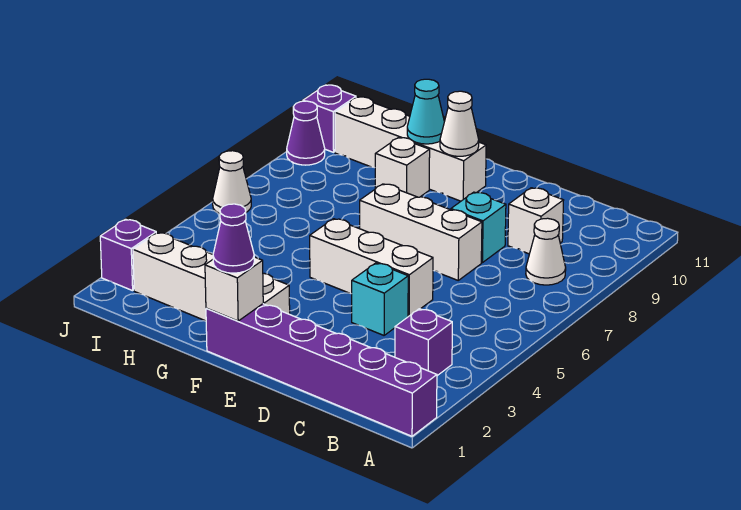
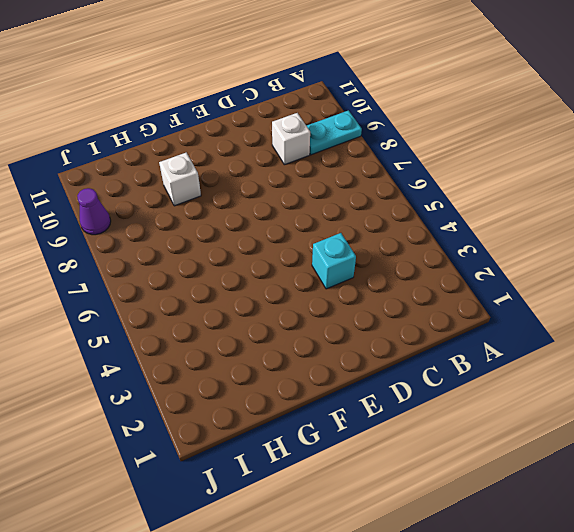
cyan 1x2 plate [307,110,362,155] -> none
none -> purple 1x6 brick [206,304,437,436]
none -> purple 1x1 brick [395,309,452,376]
none -> white 1x1 cone [526,218,566,285]

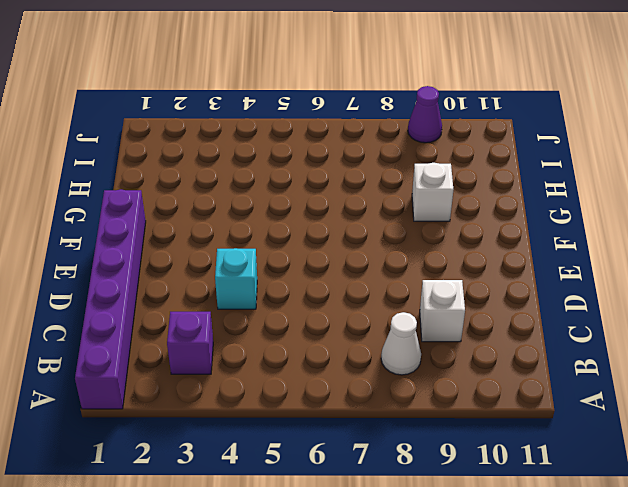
none -> white 1x3 brick [310,219,433,317]
none -> white 1x3 brick [360,184,482,280]
none -> cyan 1x1 brick [451,192,506,263]

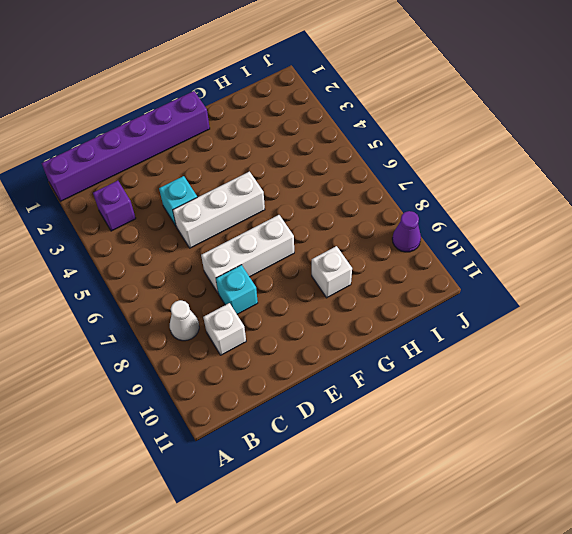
none -> white 1x4 brick [133,233,290,321]
none -> white 1x4 brick [335,97,486,201]
none -> purple 1x1 brick [100,219,156,291]

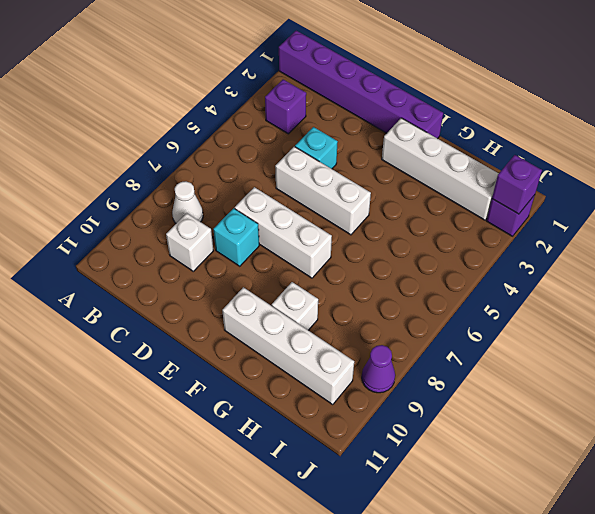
purple 1x1 brick [492,155,542,214] -> purple 1x1 brick moved to [303,85,356,152]
none -> white 1x1 cone [213,151,251,214]
none -> white 1x1 brick [205,257,263,321]
none -> white 1x1 cone [440,91,479,156]

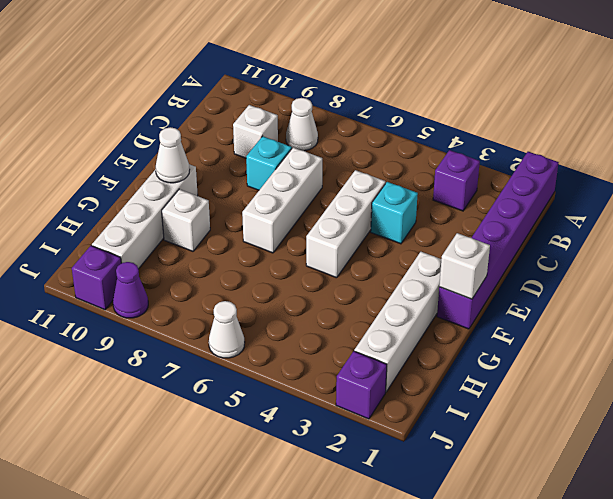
none -> cyan 1x1 cone [407,79,444,144]
none -> purple 1x1 cone [213,204,254,273]

